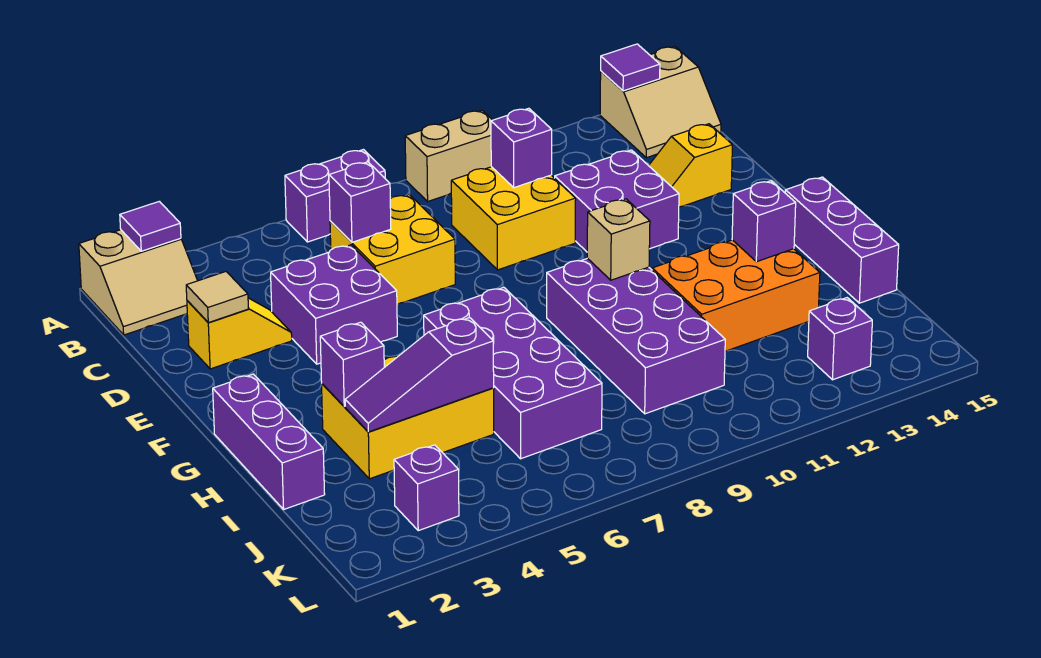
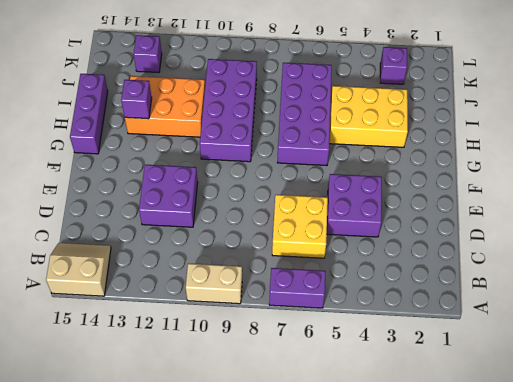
none -> tan 2x2 slope [79,230,198,335]
none -> yellow 2x2 brick [451,167,576,270]
none -> yellow 1x2 slope [187,298,292,369]

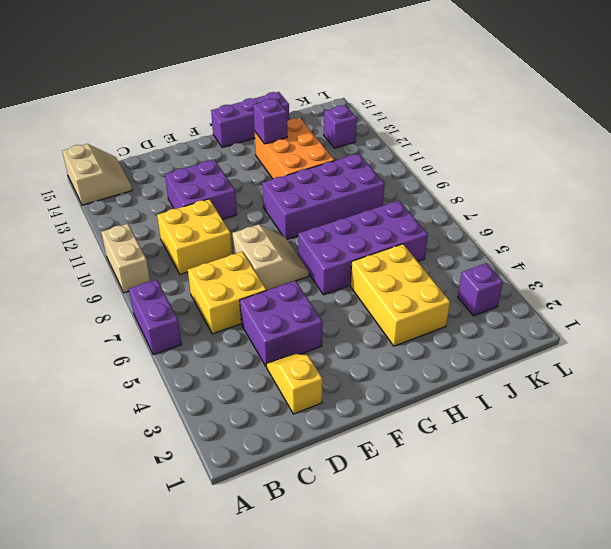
tan 2x2 slope [232,224,309,290] -> tan 2x2 slope moved to [79,230,198,335]
none -> yellow 1x2 slope [649,124,732,207]
none -> purple 1x3 brick [213,374,325,509]
none -> purple 1x1 tile [120,201,181,251]

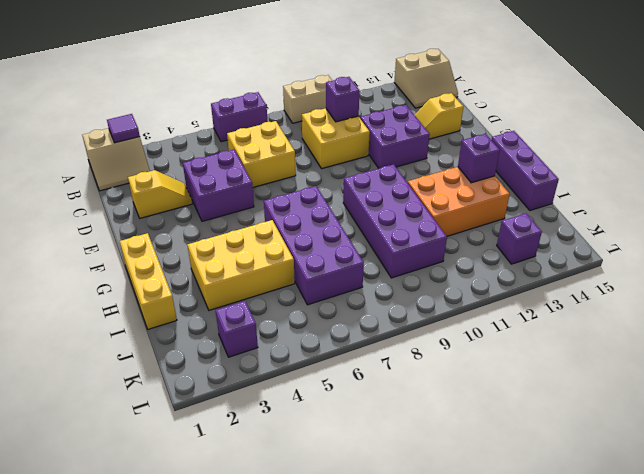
yellow 1x3 brick [119,233,177,329] -> purple 1x3 brick [213,374,325,509]
none -> purple 1x1 tile [601,44,660,91]
none -> purple 1x1 brick [329,162,391,242]
none -> tan 1x1 tile [186,272,248,323]

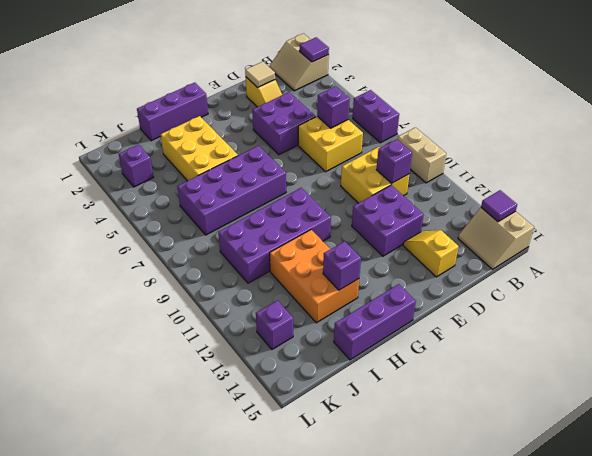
none -> tan 1x1 brick [587,199,650,280]
none -> purple 1x1 brick [320,322,384,407]
none -> purple 1x3 slope [345,318,494,432]

